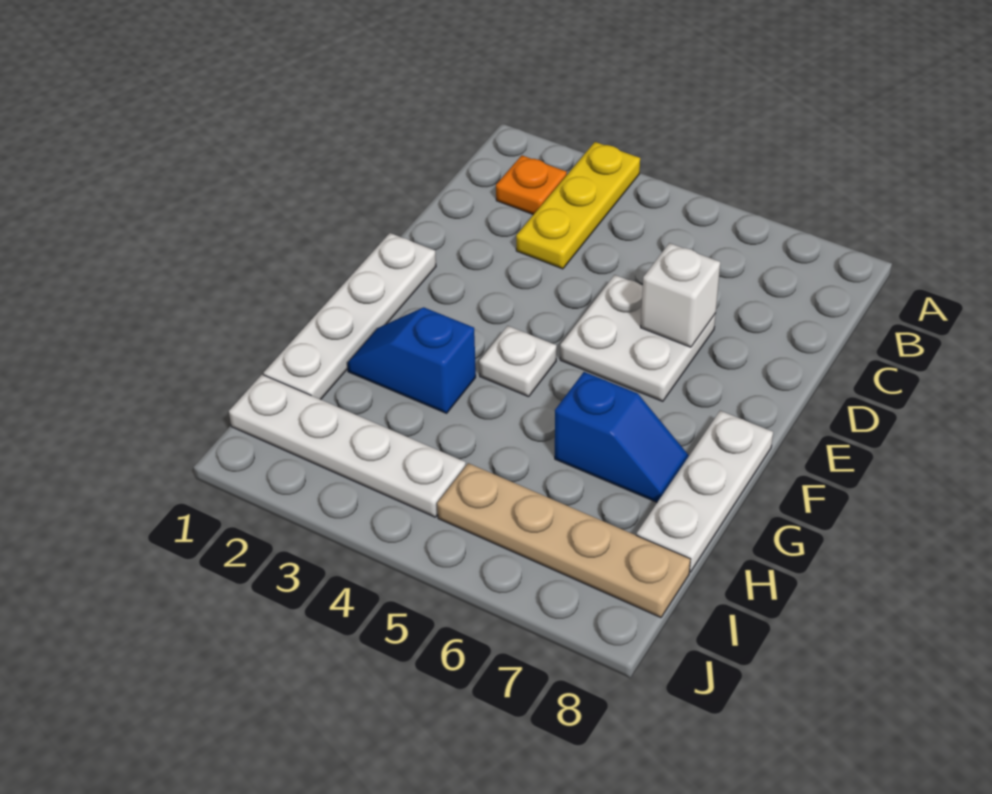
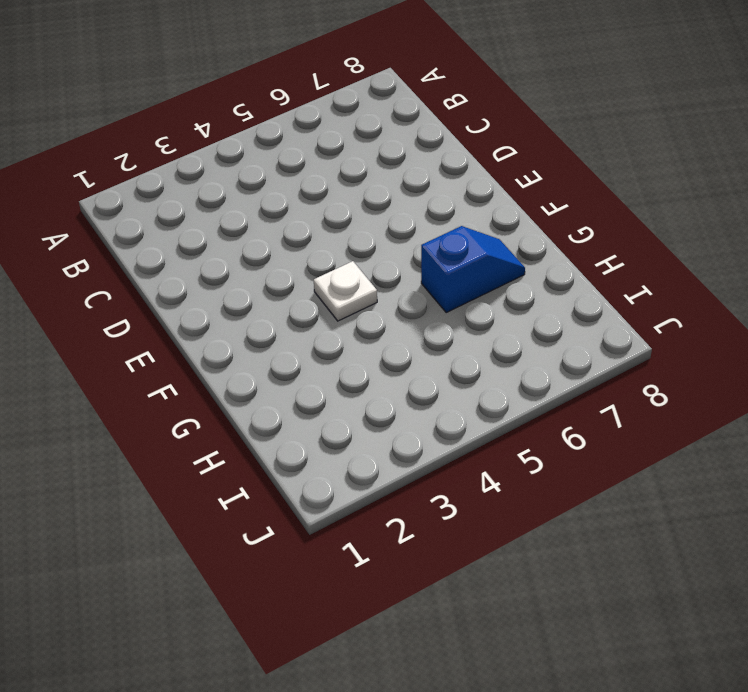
none -> yellow 1x3 plate [516,142,640,269]
none -> orange 1x1 plate [496,155,567,215]

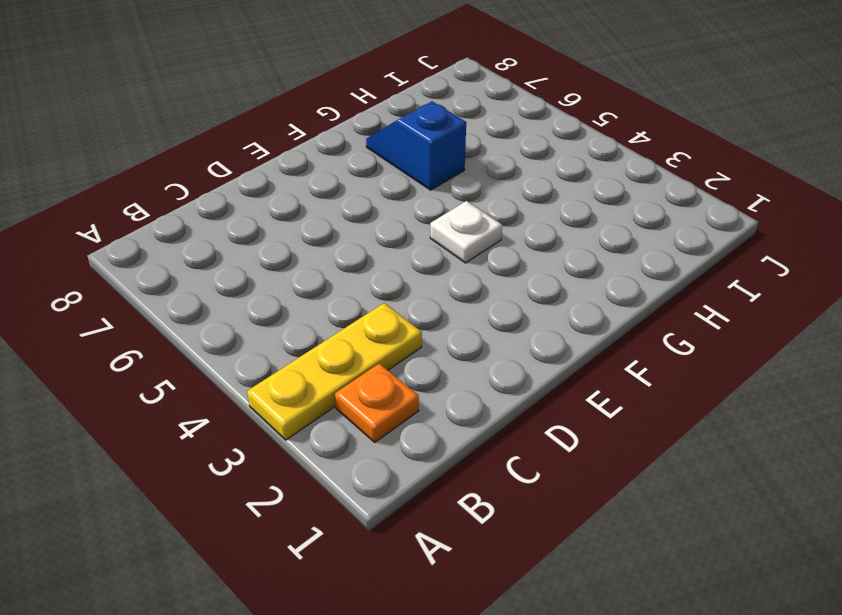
none -> white 2x2 plate [560,275,716,401]
none -> white 1x4 plate [264,233,436,399]

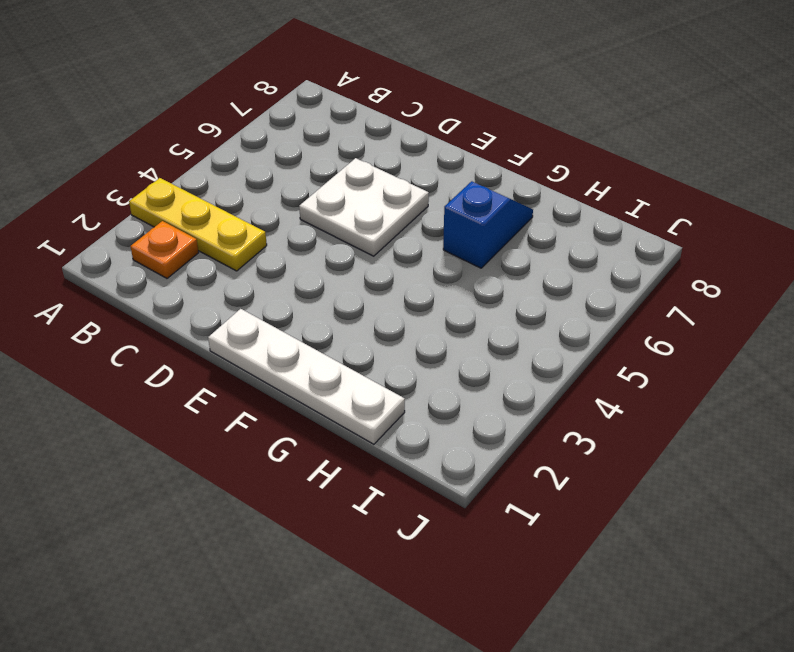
none -> white 1x1 plate [479,326,557,397]
none -> white 1x3 plate [636,411,773,572]

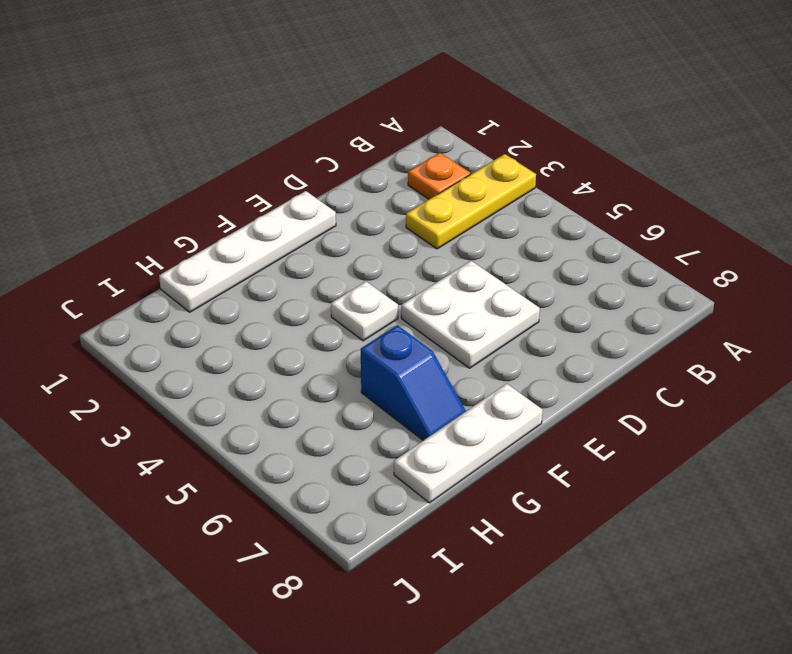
none -> blue 1x2 slope [347,307,476,413]
none -> white 1x4 plate [229,375,466,517]

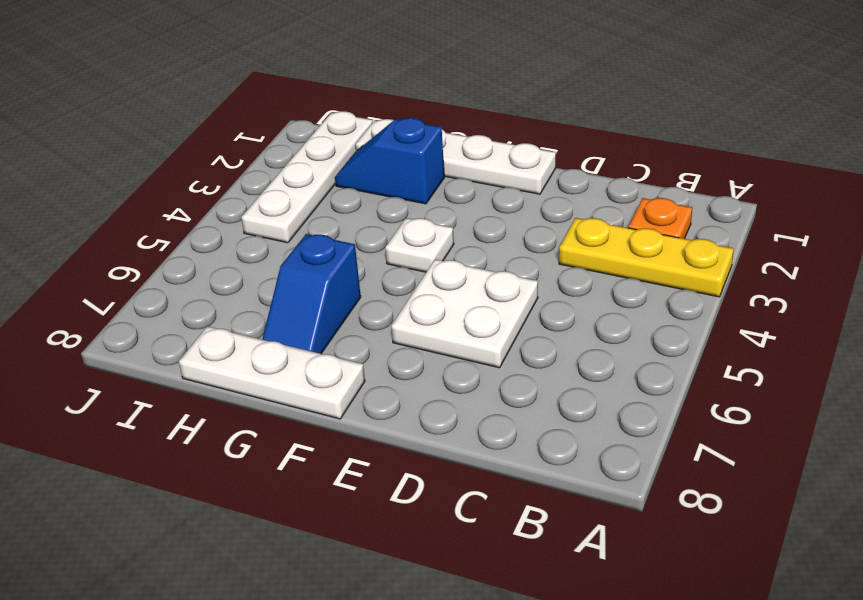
blue 1x2 slope [335,118,444,204] -> blue 1x2 slope turned to [347,307,476,413]
none -> tan 1x4 plate [437,463,691,618]
none -> white 1x1 brick [641,243,720,347]

